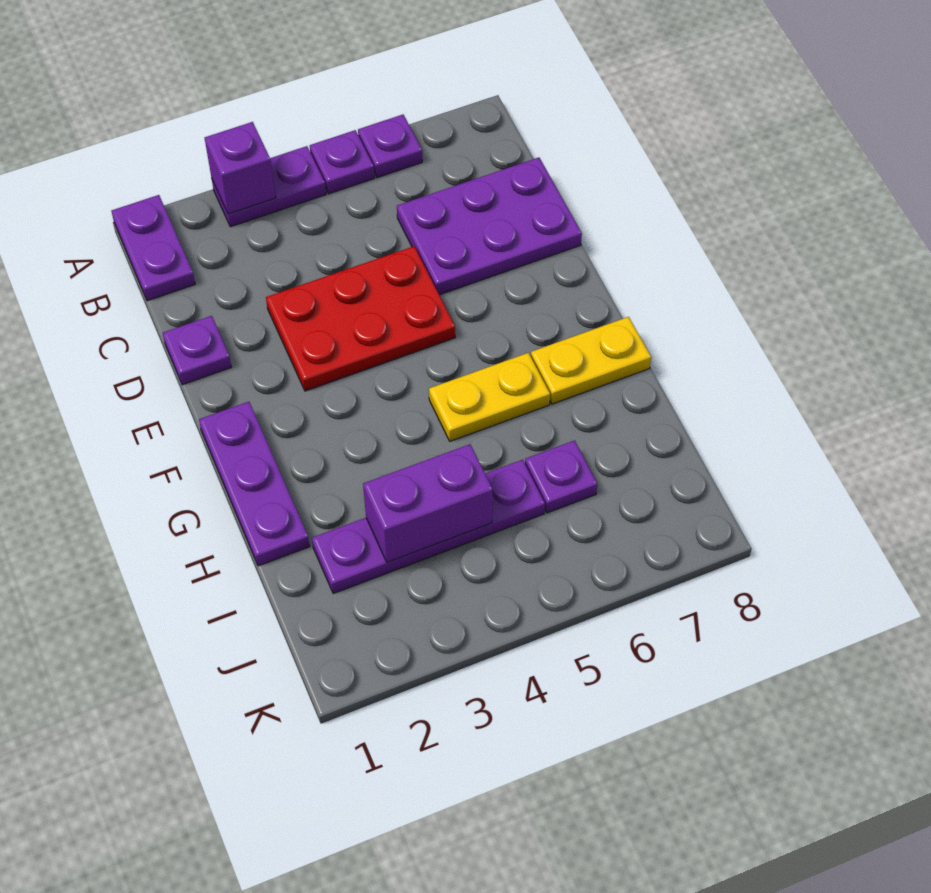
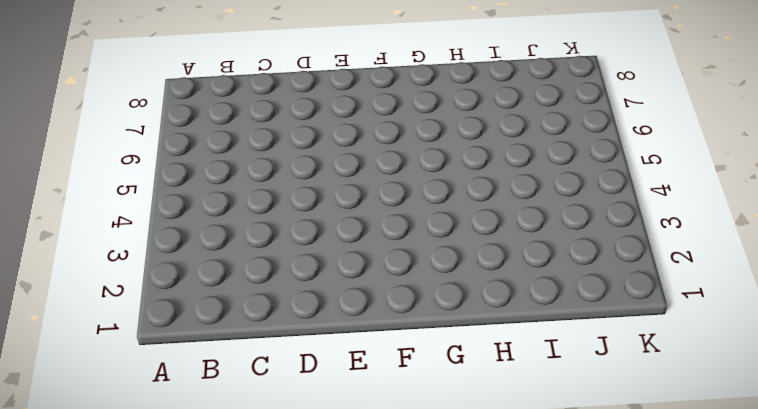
none -> purple 1x2 plate [111,195,195,301]
none -> purple 1x2 plate [212,146,326,227]
none -> purple 1x1 plate [310,130,375,194]

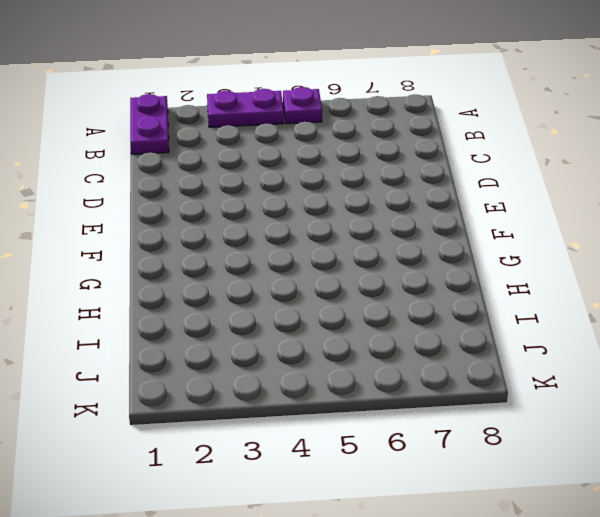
none -> purple 1x1 plate [358,115,422,178]
none -> purple 2x3 plate [397,158,582,295]
none -> purple 1x1 plate [163,316,231,385]

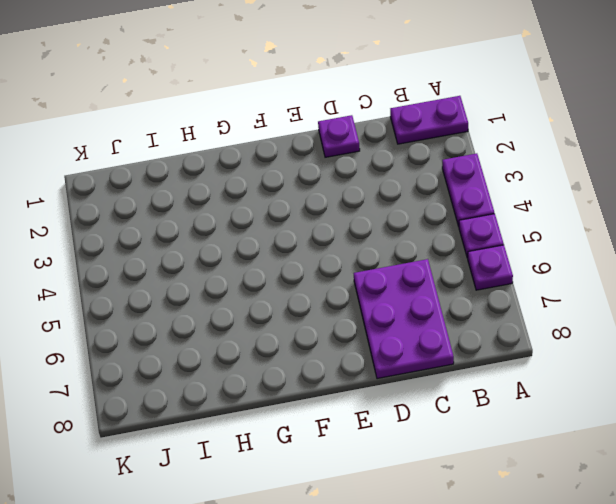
none -> red 2x3 plate [266,246,455,391]
none -> purple 1x3 plate [199,402,310,566]
none -> yellow 1x2 plate [429,353,550,441]

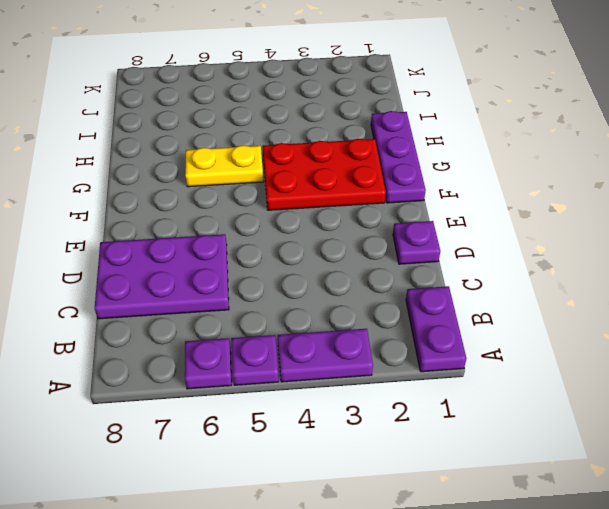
red 2x3 plate [263,139,386,210] -> red 2x3 plate moved to [266,246,455,391]
none -> yellow 1x2 plate [531,317,651,404]
none -> purple 1x4 plate [312,460,545,594]
none -> purple 1x1 plate [525,440,597,513]

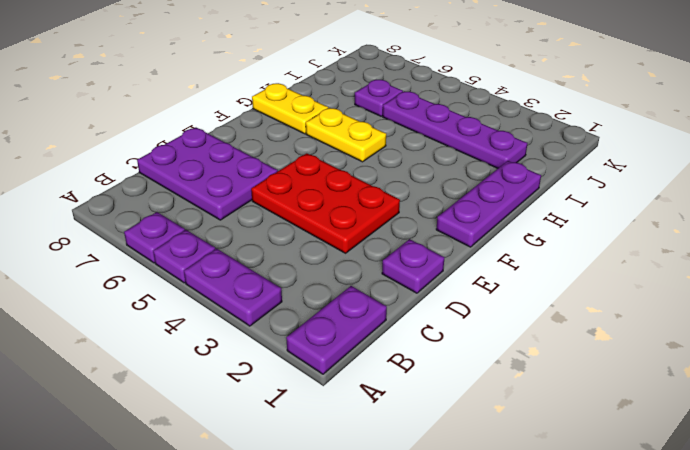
none -> purple 1x1 brick [205,122,275,214]
none -> purple 1x2 brick [363,444,493,562]

